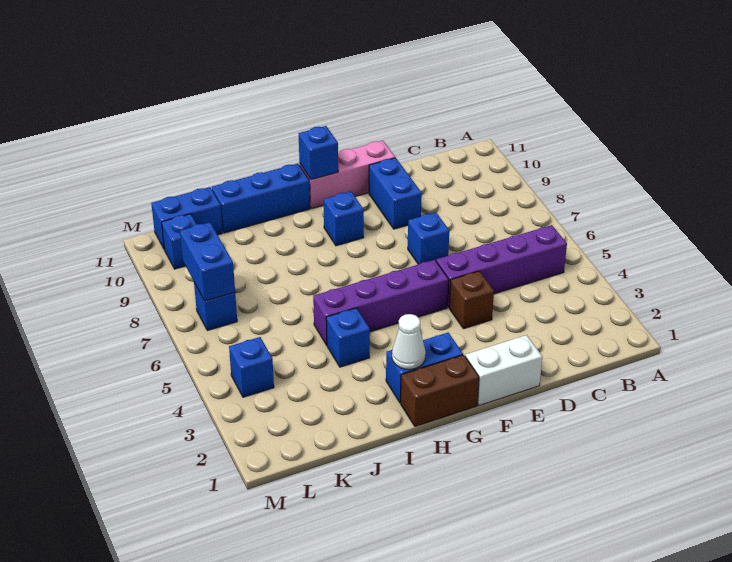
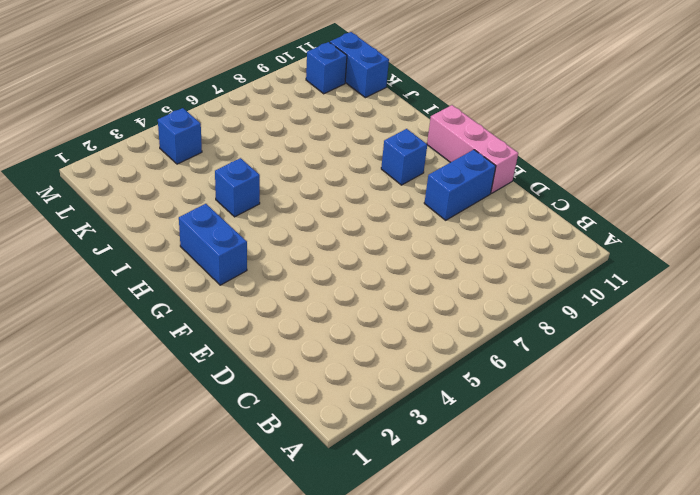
none -> purple 1x4 brick [436,225,567,307]
none -> white 1x2 brick [465,335,542,405]
none -> brown 1x1 brick [449,271,494,329]

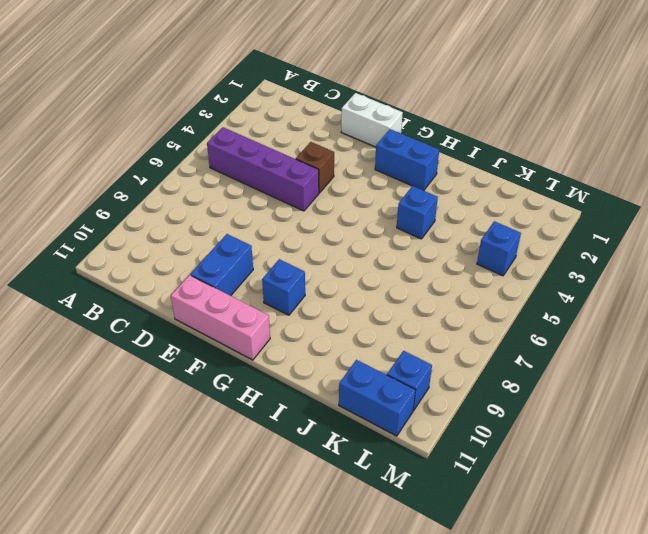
none -> blue 1x1 brick [408,212,449,264]
none -> purple 1x4 brick [313,260,449,345]
none -> brown 1x2 brick [401,355,479,426]

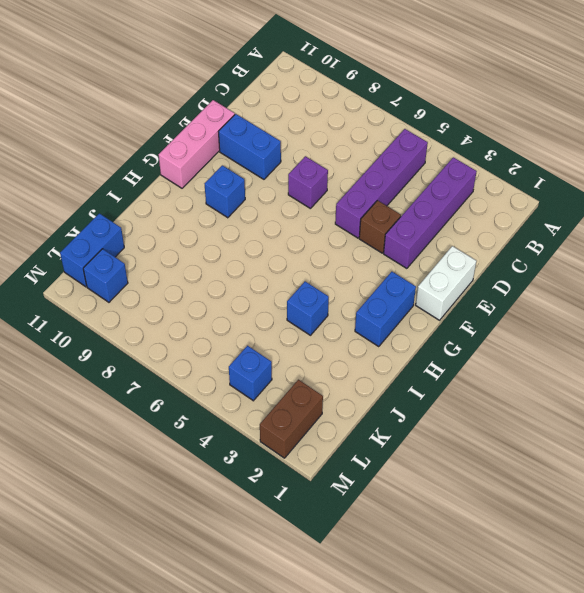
purple 1x4 brick [384,157,477,268] -> purple 1x4 brick moved to [313,260,449,345]
purple 1x1 brick [288,156,328,209] -> blue 1x1 brick [408,212,449,264]
brown 1x2 brick [260,380,323,458] -> brown 1x2 brick moved to [401,355,479,426]
none -> blue 1x3 brick [212,164,310,233]
none -> blue 1x1 brick [194,283,237,331]
none -> blue 1x1 brick [299,126,338,180]

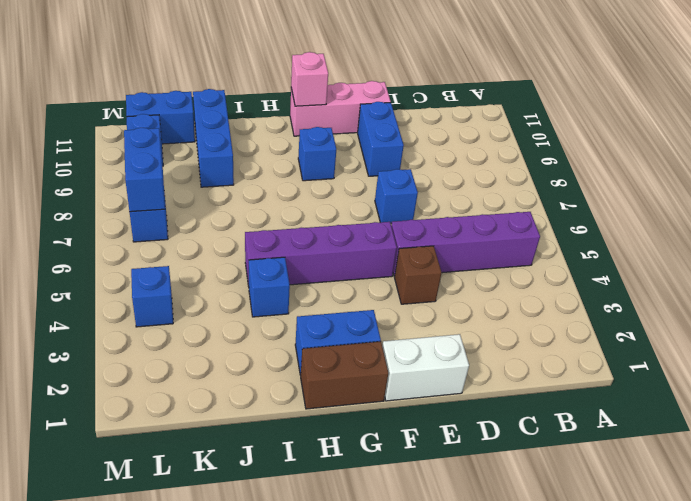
pink 1x1 brick [291,52,328,106] -> blue 1x1 brick [299,126,338,180]
blue 1x3 brick [193,89,234,187] -> blue 1x3 brick turned to [212,164,310,233]
none -> white 1x1 cone [392,314,426,369]

